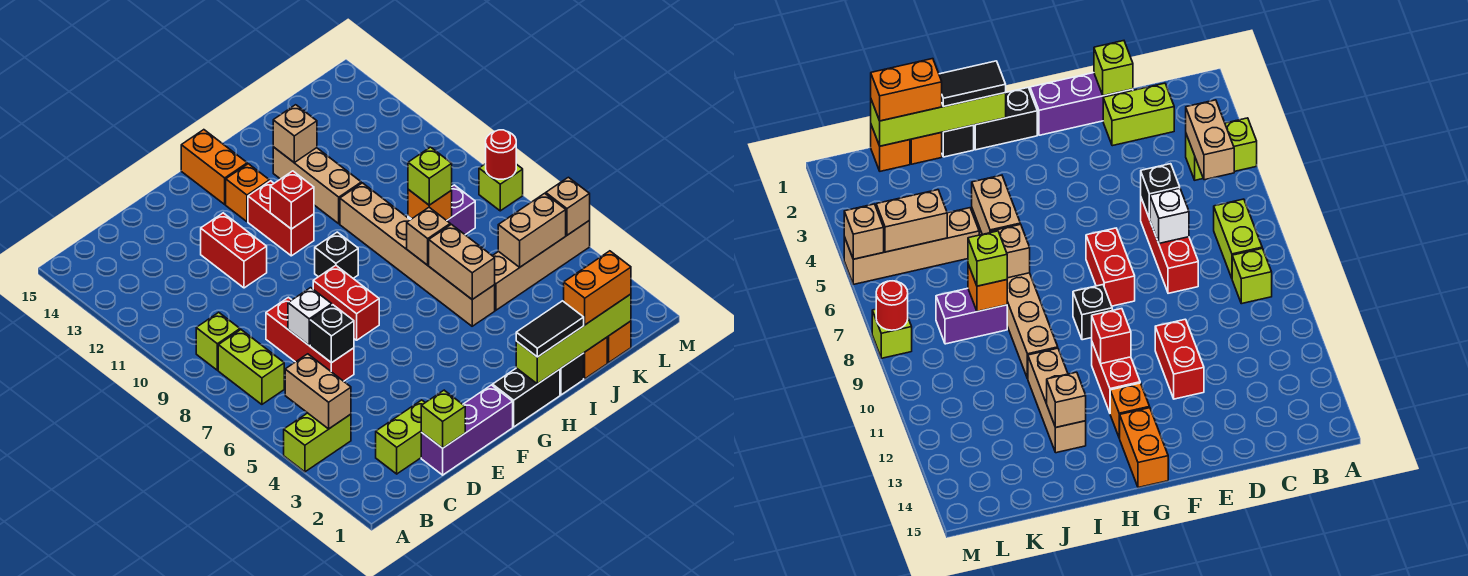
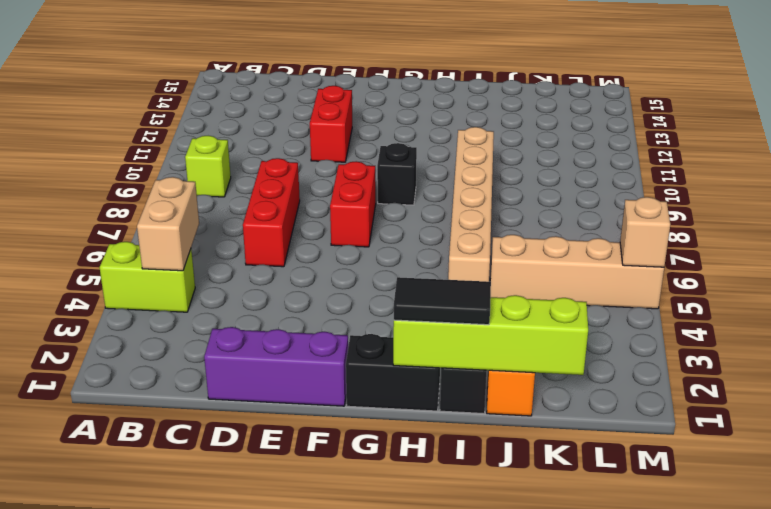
none -> lime 1x2 brick [218,330,284,404]
none -> lime 1x2 brick [376,400,425,474]
none -> red 1x2 brick [248,181,314,256]
none -> orange 1x1 brick [226,164,270,222]

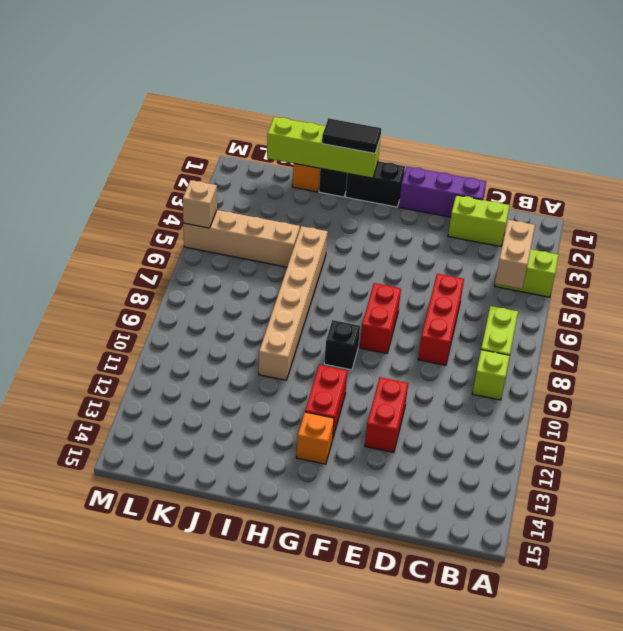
none -> orange 1x2 brick [181,130,247,204]
none -> tan 1x3 brick [273,147,361,224]
none -> purple 1x2 brick [408,185,475,235]
none -> orange 1x1 brick [607,321,631,363]

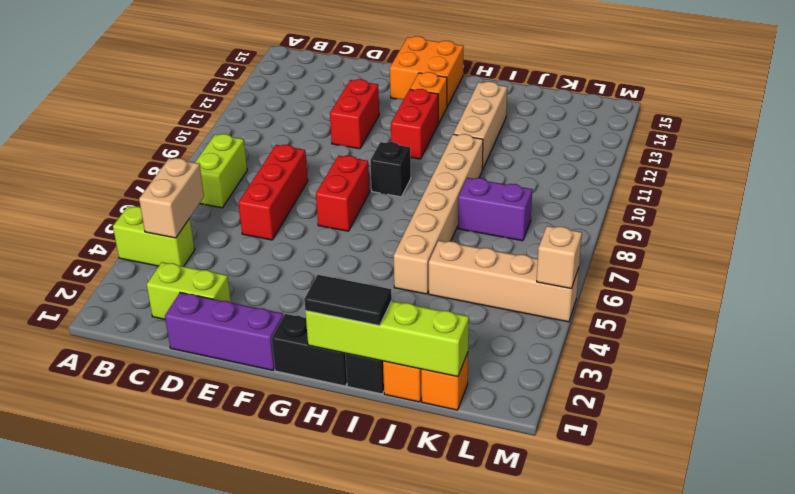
orange 2x2 brick [390,36,464,106] -> orange 1x2 brick [181,130,247,204]
none -> lime 1x1 brick [196,312,240,370]
none -> lime 1x1 brick [479,164,523,211]
none -> lime 1x1 brick [421,390,465,448]
none -> black 1x1 brick [310,305,354,363]

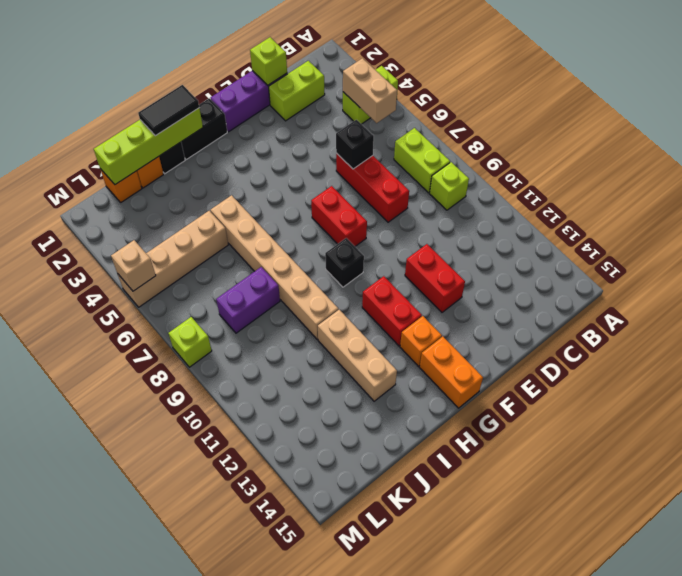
none -> white 1x1 brick [288,288,332,345]
none -> red 1x1 brick [270,171,314,229]
none -> tan 1x2 brick [429,224,495,299]
none -> tan 1x1 brick [407,207,450,265]

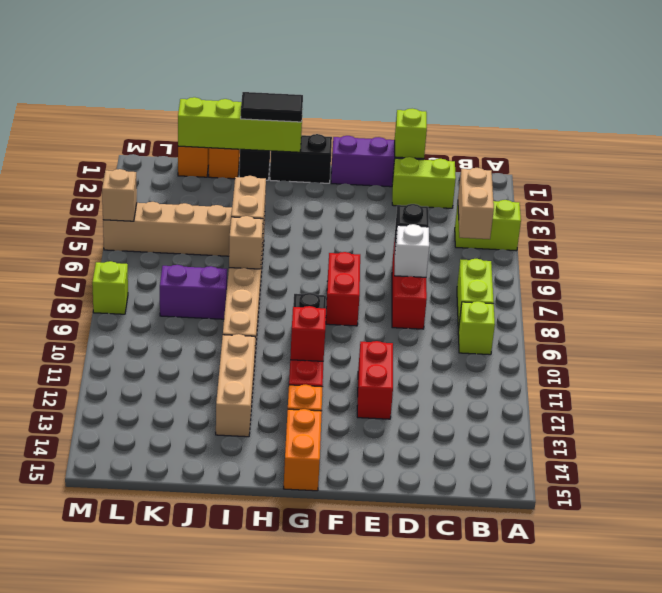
none -> tan 1x1 brick [273,105,317,162]
none -> orange 1x1 brick [408,190,452,221]
none -> tan 1x2 brick [498,193,566,267]
none -> red 1x1 round brick [486,130,516,179]

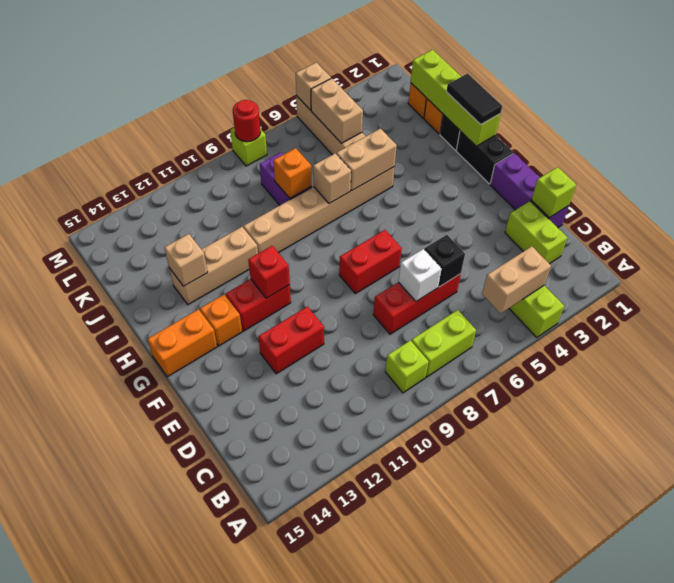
none -> black 1x1 brick [315,232,358,278]
none -> orange 1x2 brick [564,251,631,325]
none -> lime 1x1 brick [408,147,452,205]

